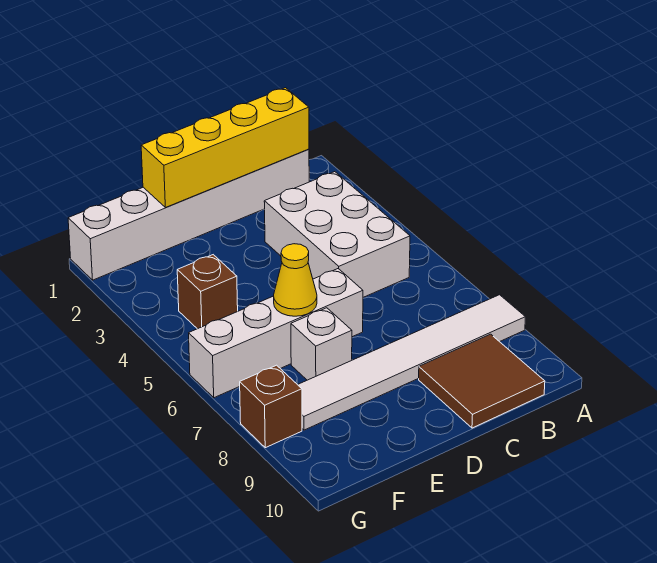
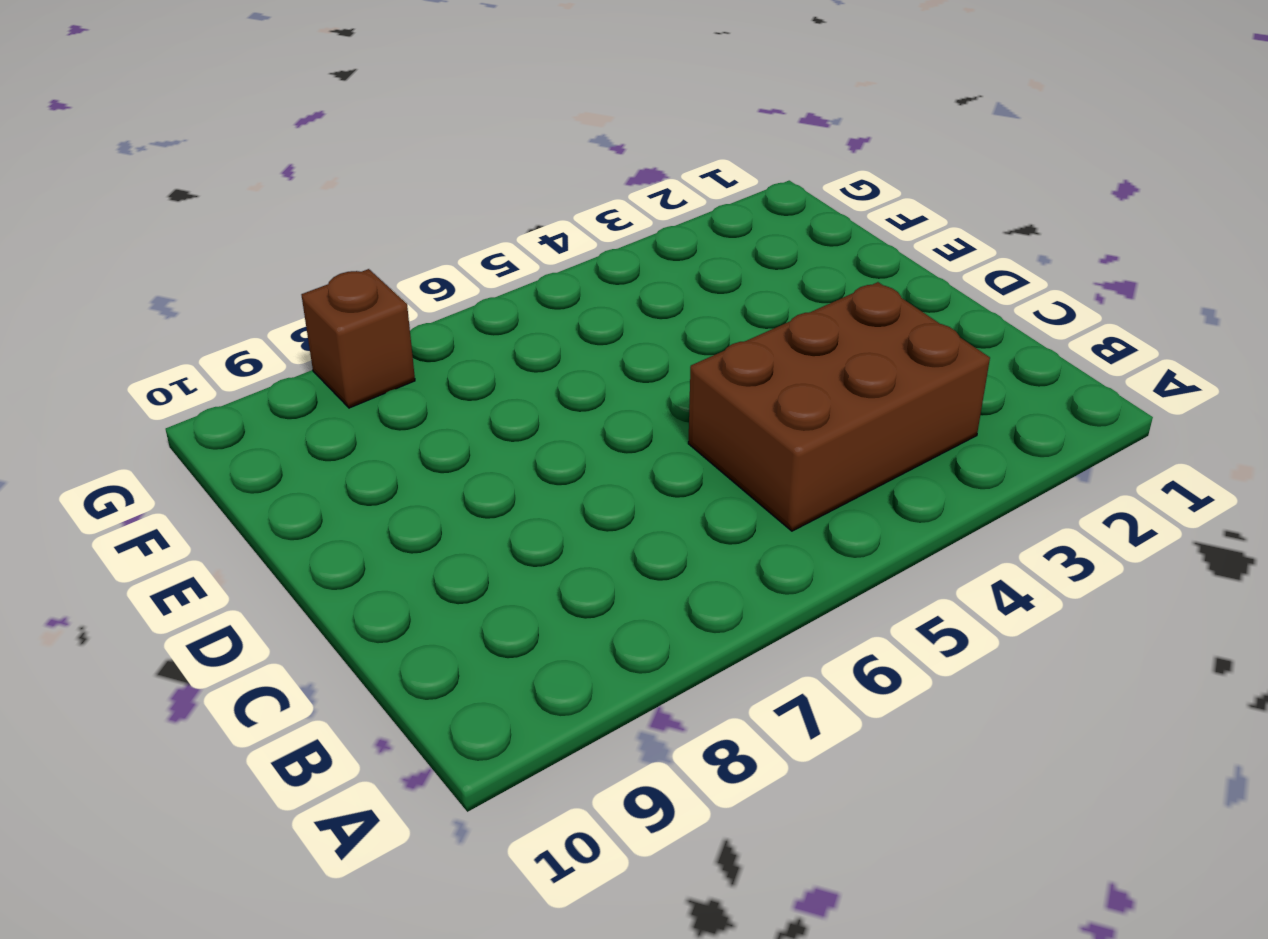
brown 2x3 brick [688,282,990,531] -> white 2x3 brick [264,172,410,297]
none -> white 1x6 tile [298,295,525,430]
none -> white 1x6 brick [68,149,309,280]

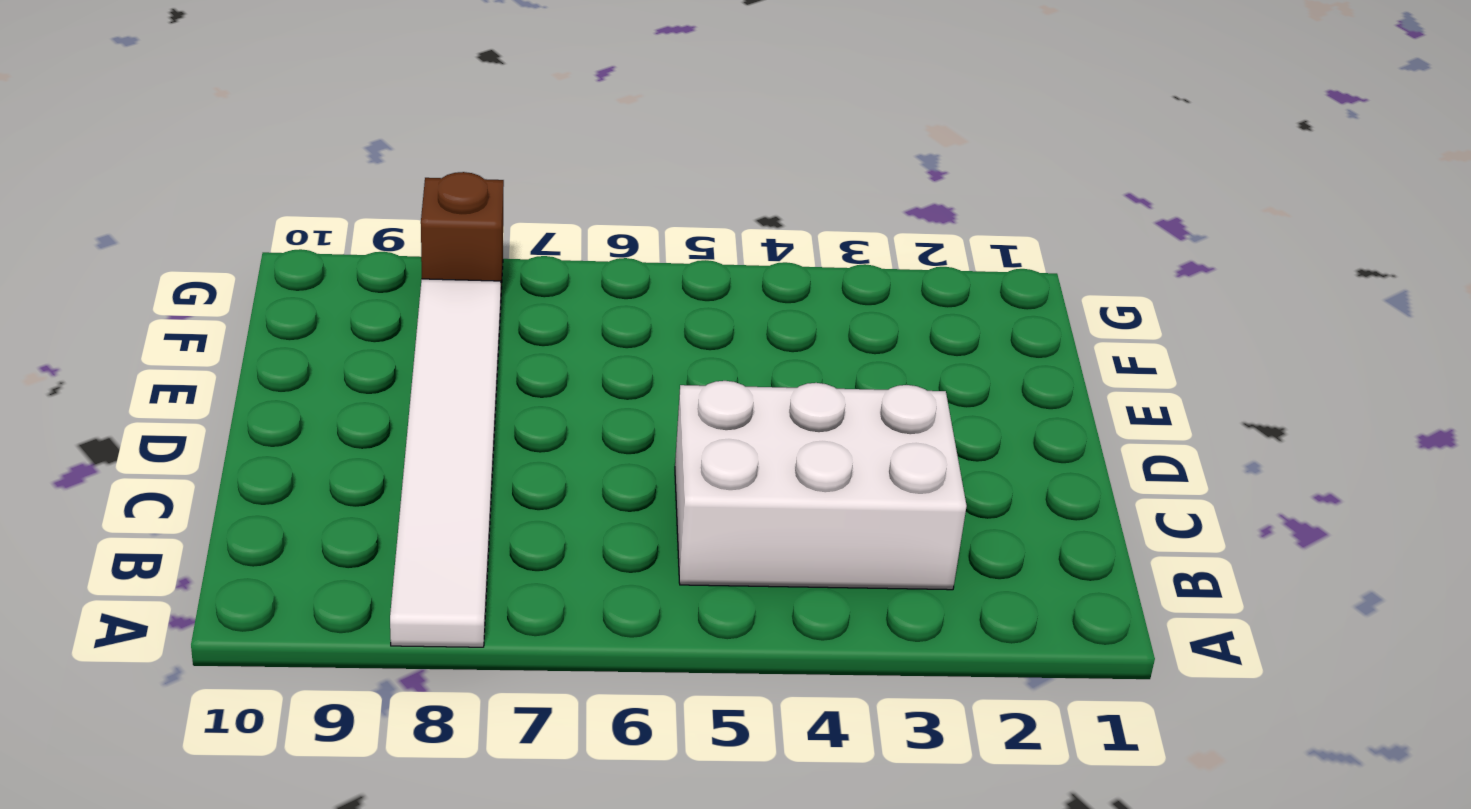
none -> white 1x6 brick [68,149,309,280]
none -> brown 2x2 tile [419,334,545,428]

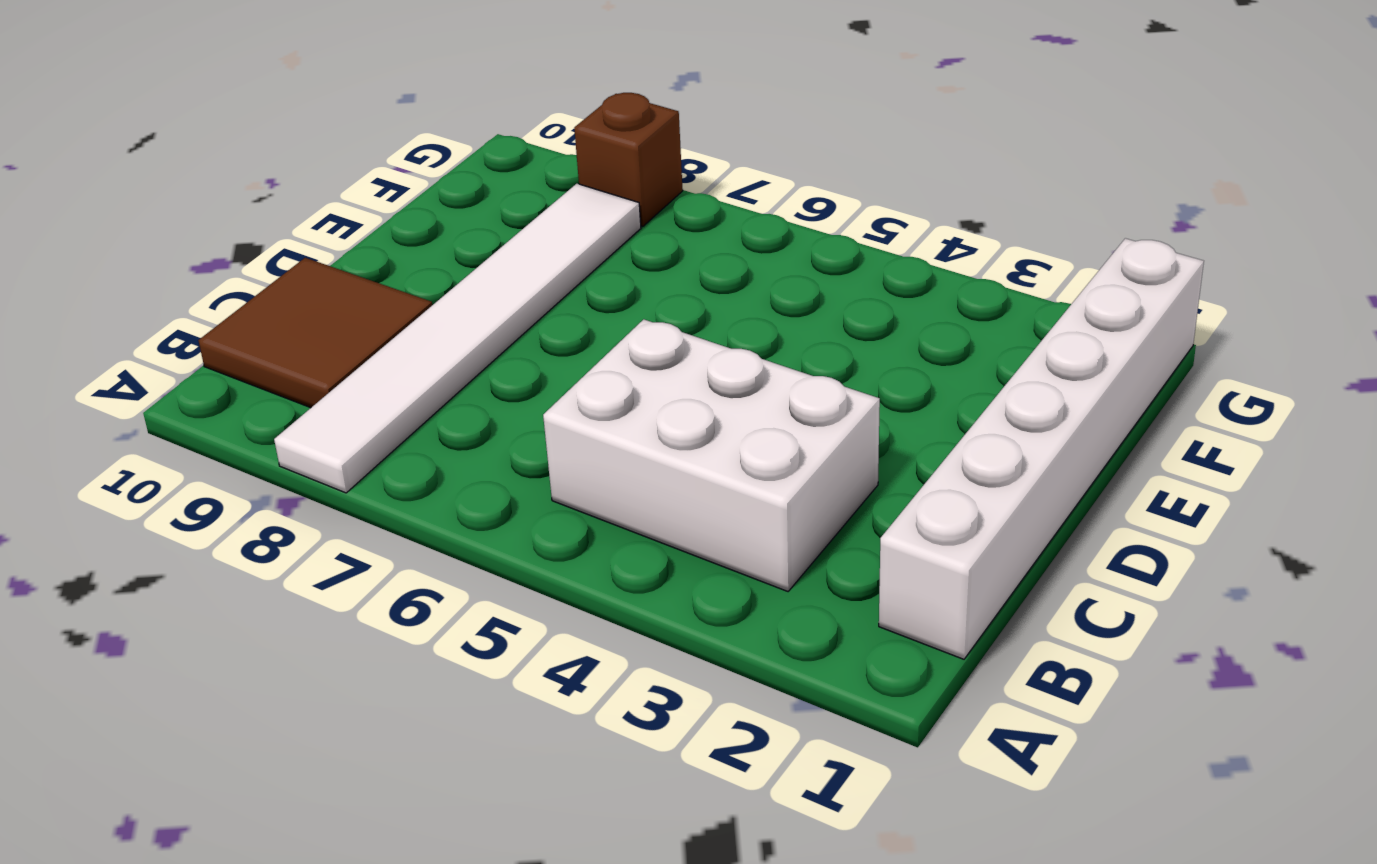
none -> white 1x4 brick [189,269,363,398]
none -> white 1x1 brick [291,308,352,380]

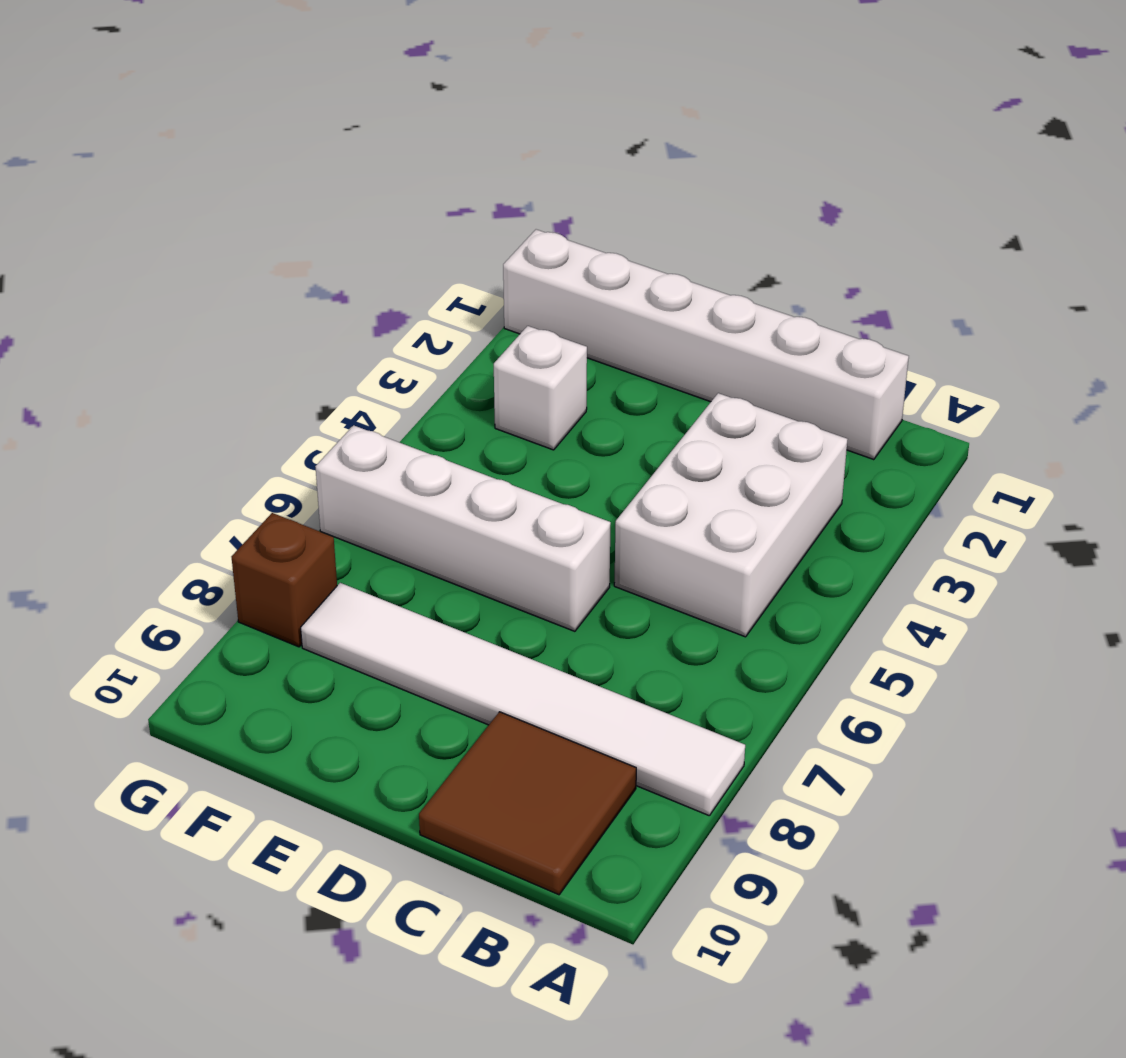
white 1x1 brick [494,326,587,450] -> white 1x1 brick moved to [291,308,352,380]
none -> brown 1x1 brick [177,255,238,329]
none -> yellow 1x4 brick [141,88,309,208]

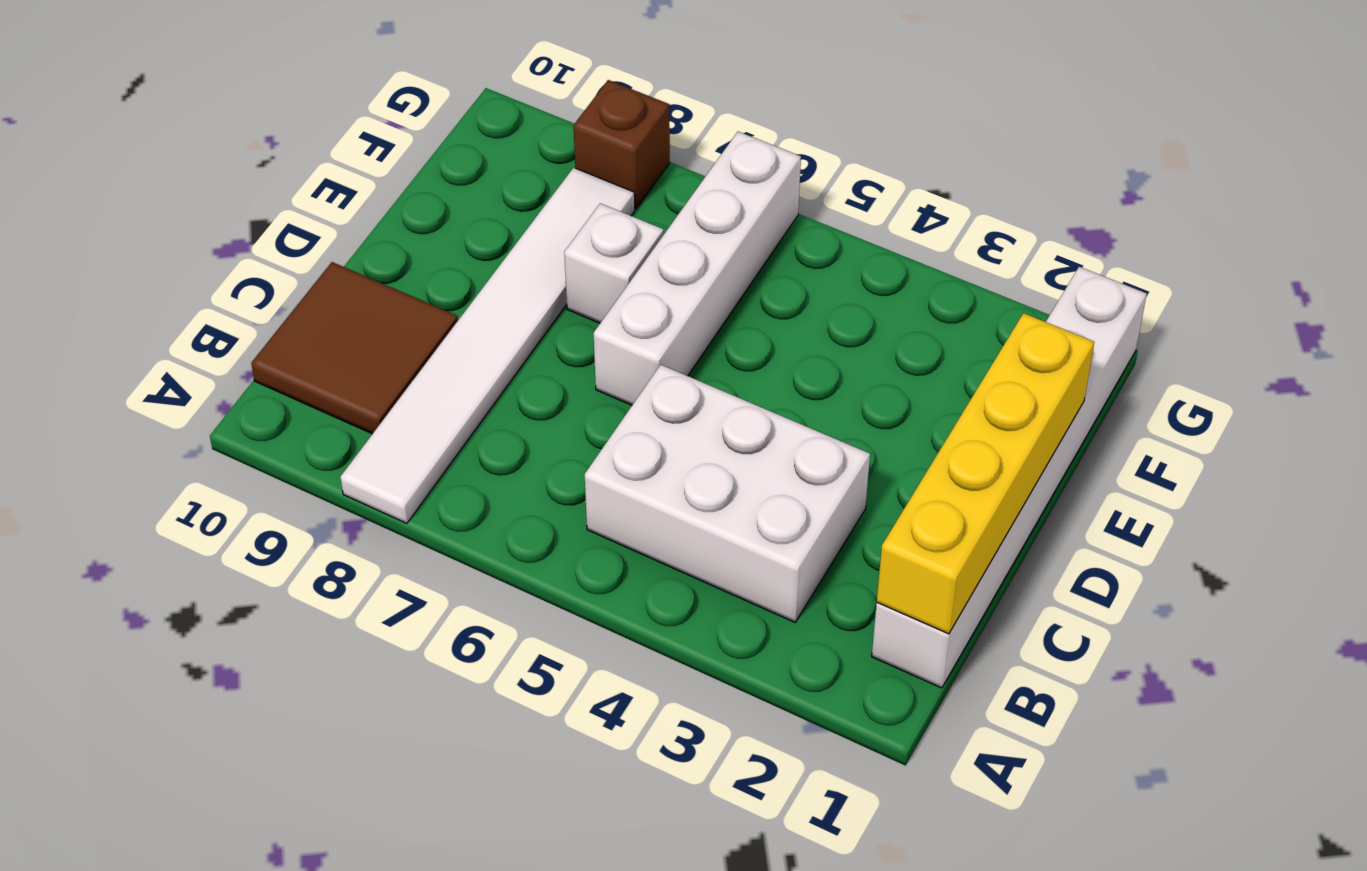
none -> brown 1x1 brick [177,255,238,329]
none -> yellow 1x1 cone [274,244,317,316]

